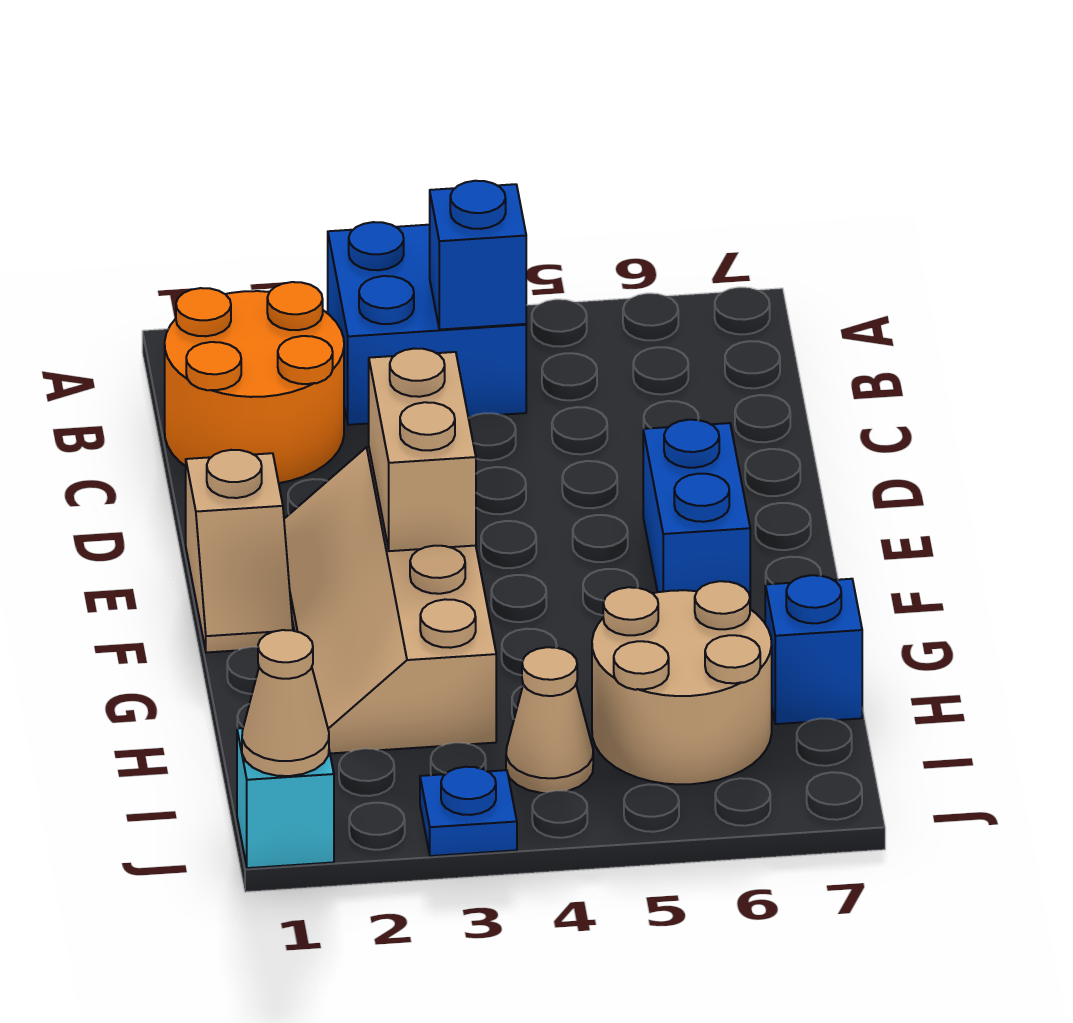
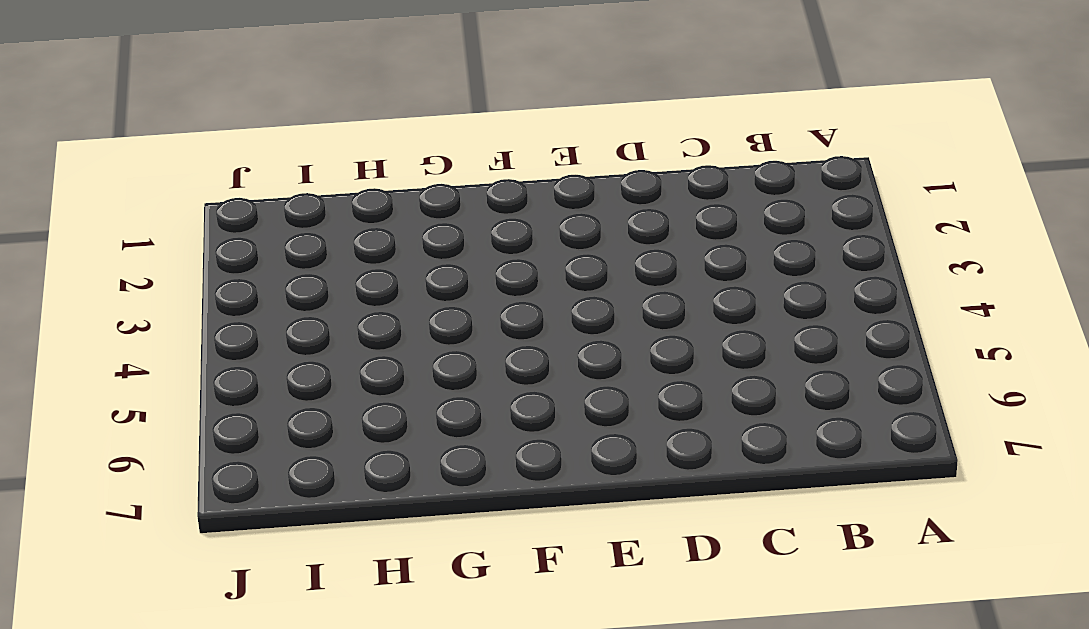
none -> blue 2x2 brick [328,222,526,425]
none -> orange 2x2 round brick [165,282,344,483]
none -> tan 1x2 slope [186,450,293,653]

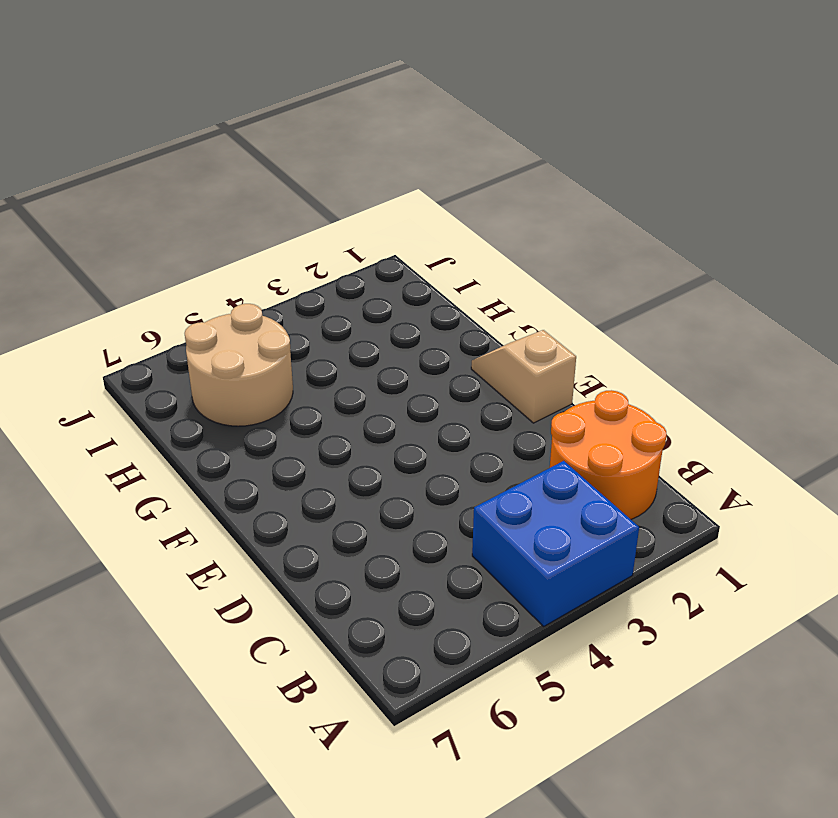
none -> tan 2x4 slope [284,447,496,753]
none -> blue 1x2 brick [643,420,750,596]
none -> blue 1x1 brick [765,575,862,724]

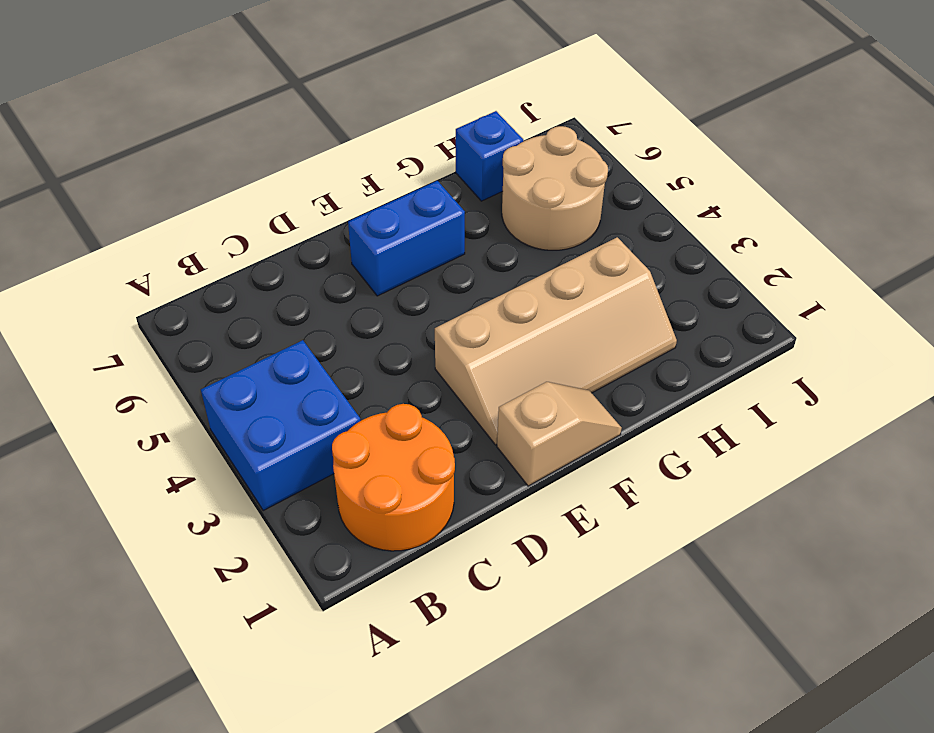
none -> tan 1x1 cone [506,647,593,793]
none -> cyan 1x1 brick [237,728,334,868]
none -> blue 1x1 plate [420,767,517,856]

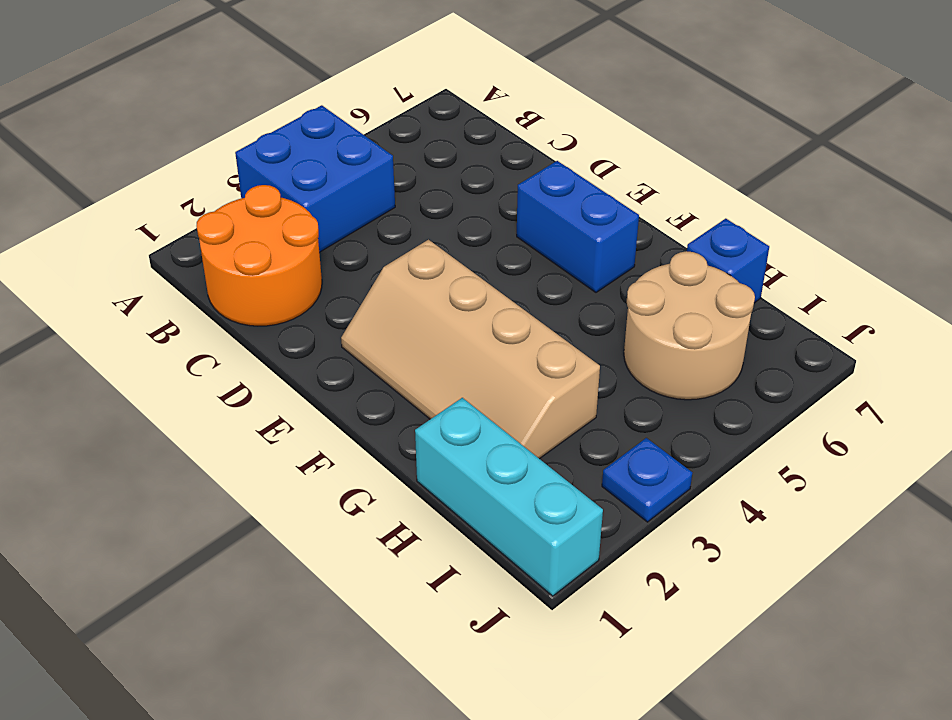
cyan 1x3 brick [415,398,603,596] -> cyan 1x1 brick [237,728,334,868]
none -> tan 1x2 slope [186,450,293,653]
none -> tan 1x1 cone [506,647,593,793]
none -> blue 1x1 brick [430,181,526,330]

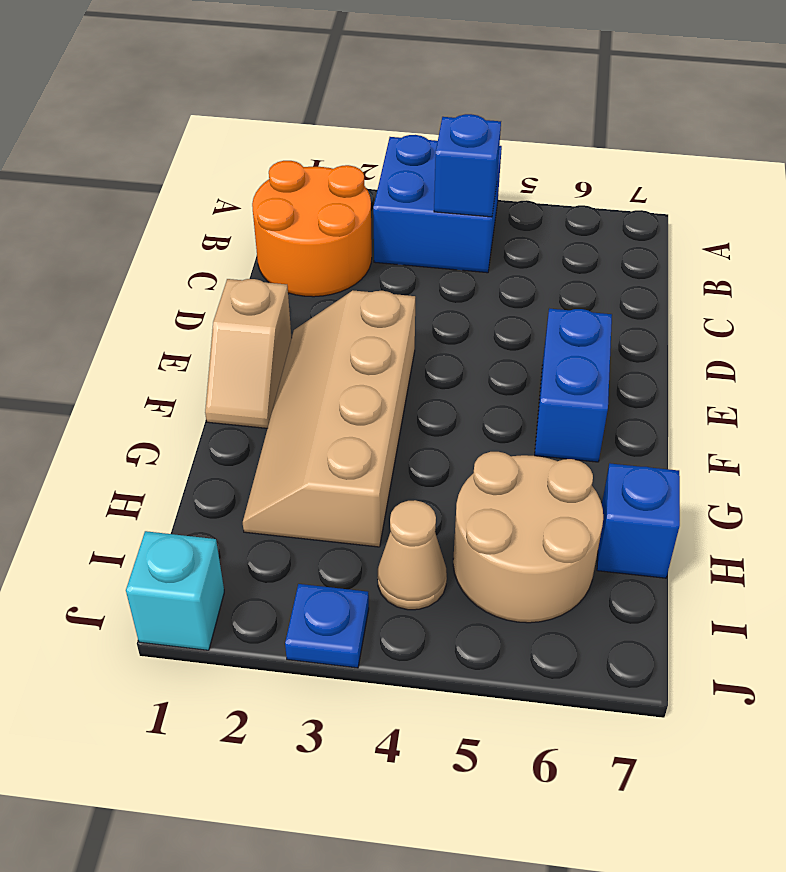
none -> tan 1x2 brick [369,349,476,551]
none -> tan 1x1 cone [242,630,329,776]

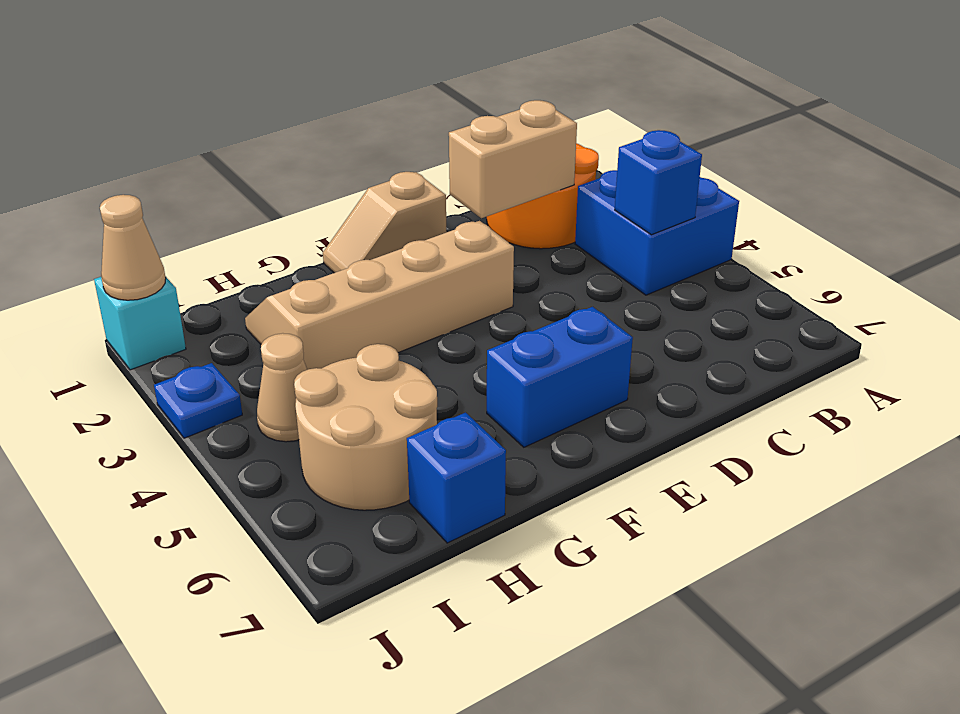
tan 1x2 brick [449,100,577,218] -> tan 1x2 brick moved to [369,349,476,551]

